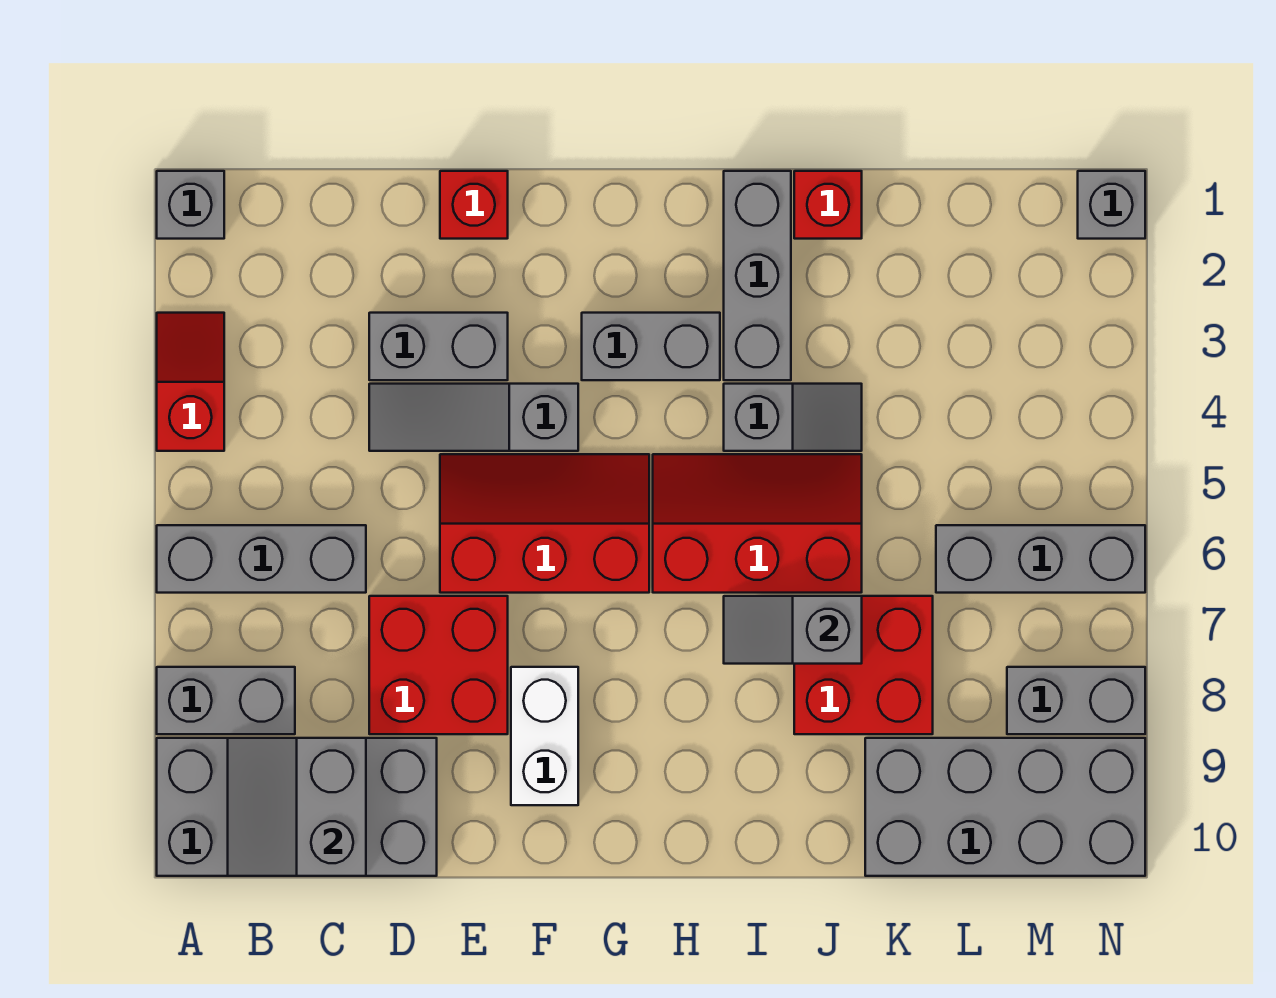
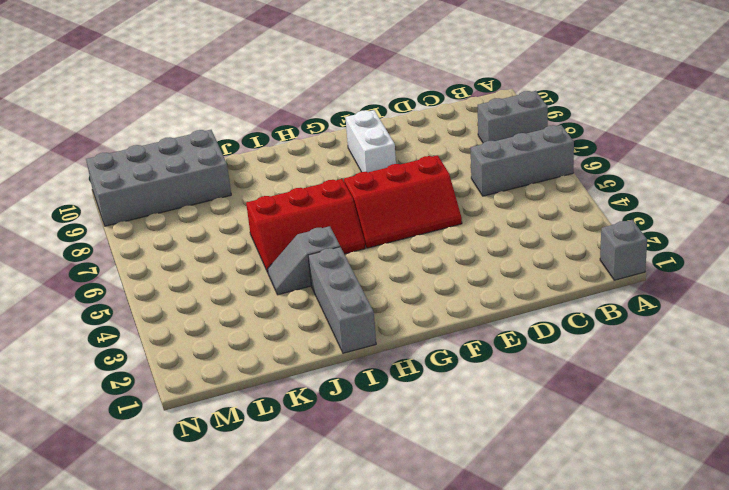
none -> red 1x2 slope [157,313,224,451]
none -> grey 2x4 brick [157,738,437,876]
none -> grey 1x2 brick [369,313,508,380]

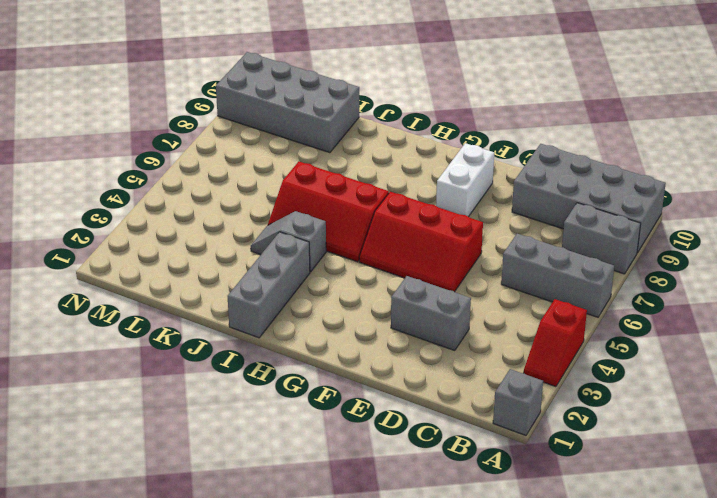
none -> grey 1x3 slope [369,384,578,451]
none -> red 2x2 brick [369,596,508,734]
none -> red 1x1 brick [440,171,508,239]

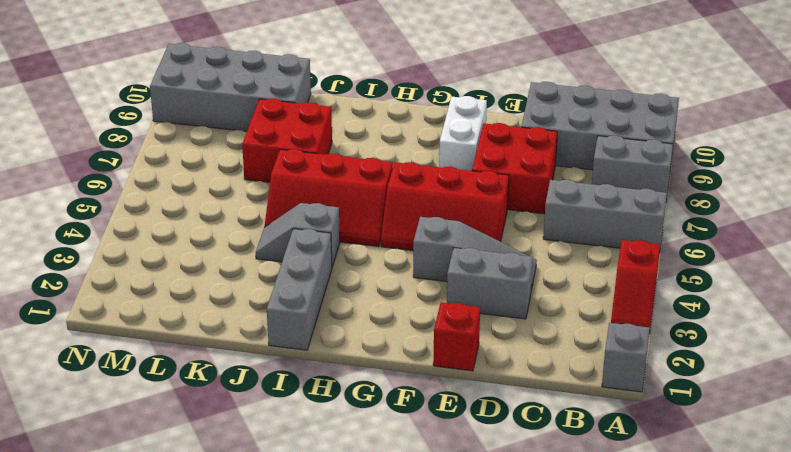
none -> grey 1x2 brick [582,313,720,380]
none -> red 1x1 brick [794,171,862,239]
none -> grey 1x3 brick [936,525,1145,593]

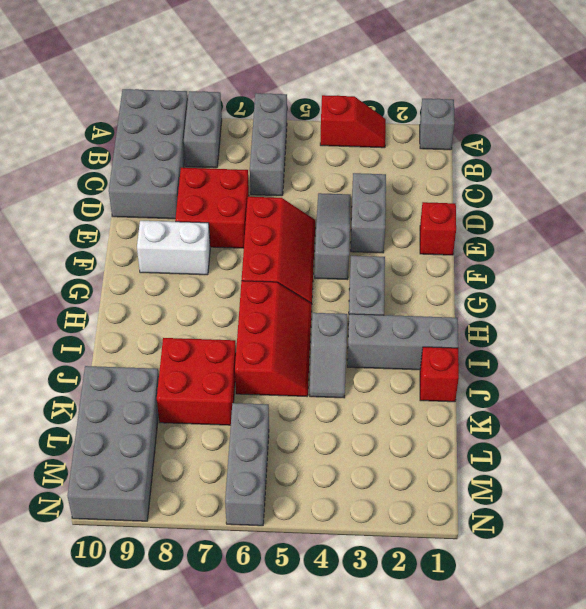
none -> grey 1x2 brick [1007,667,1145,734]
none -> grey 1x1 brick [1078,171,1145,239]
none -> grey 2x2 slope [228,738,366,876]

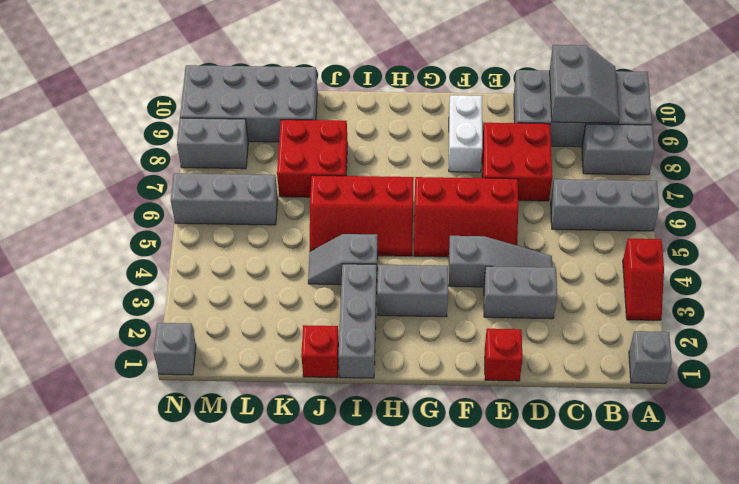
none -> grey 1x2 slope [724,596,862,664]

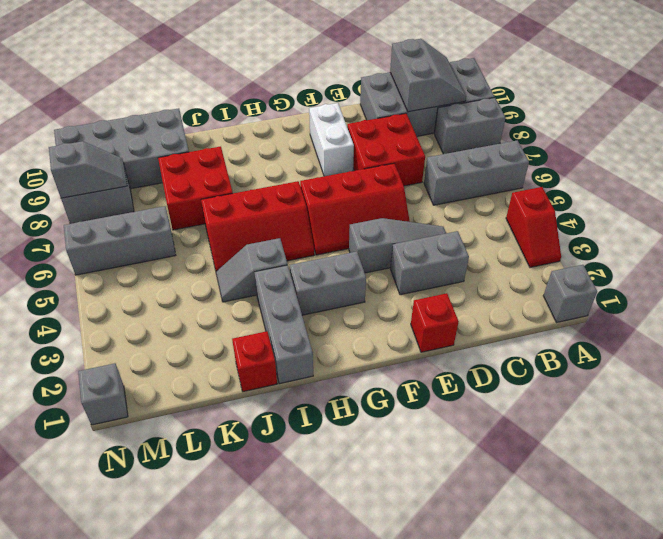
grey 1x2 slope [49,141,127,198] -> grey 1x2 slope moved to [724,596,862,664]

